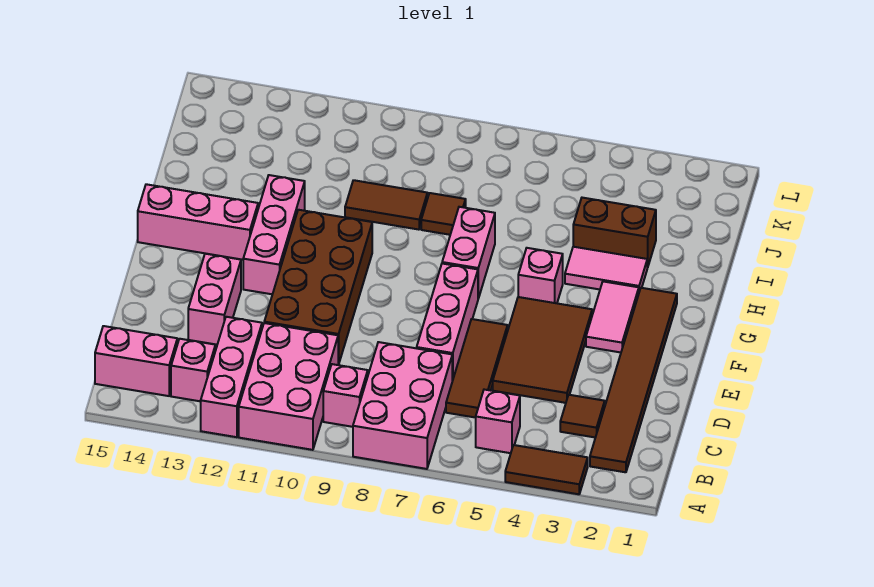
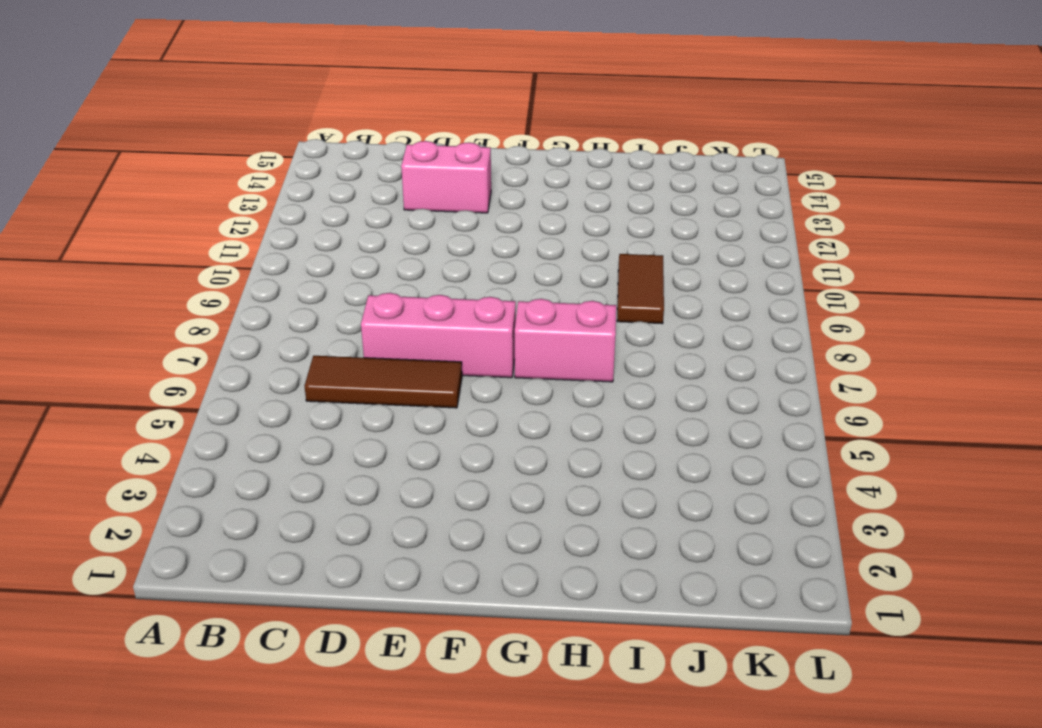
none -> brown 1x2 tile [505,445,588,494]
none -> pink 2x3 brick [353,342,452,469]
none -> pink 2x3 brick [239,323,338,450]

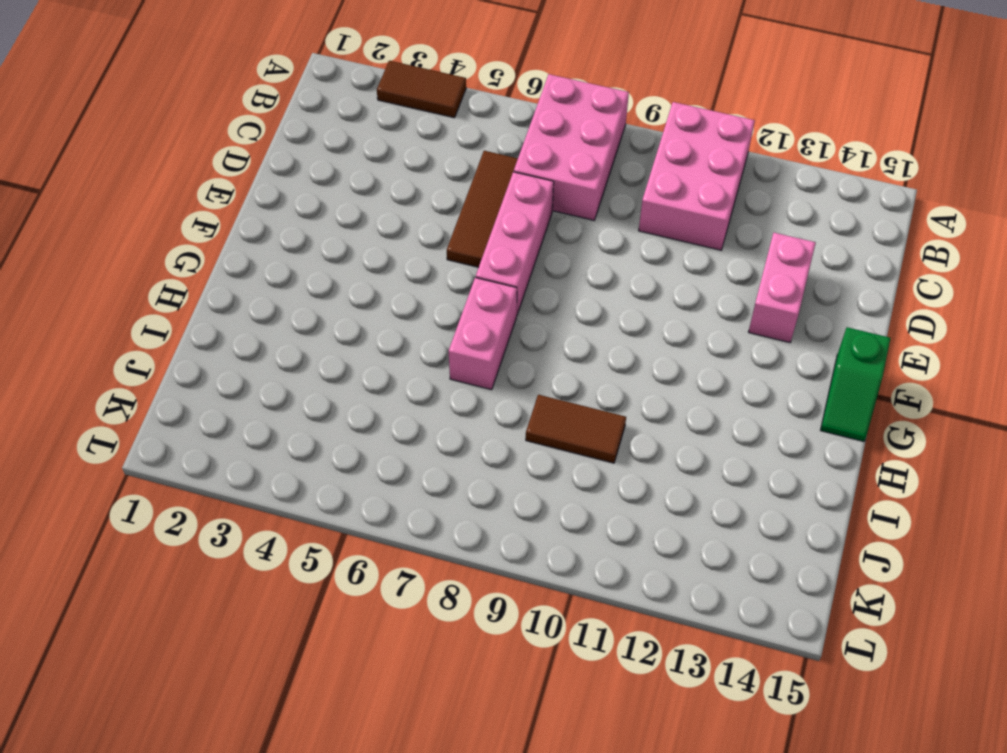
green 1x2 slope [821,327,891,441] -> pink 1x3 brick [138,184,258,260]
none -> pink 1x3 brick [201,317,262,437]
none -> brown 1x6 tile [590,288,677,472]
none -> pink 1x1 brick [476,390,520,453]

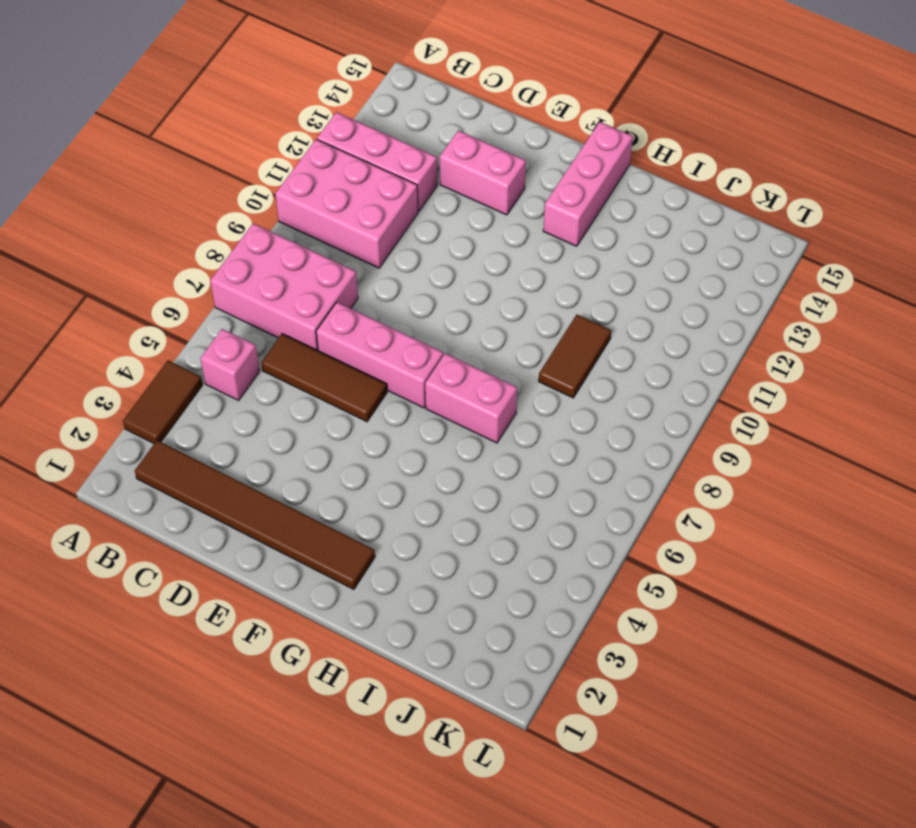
none -> pink 1x1 brick [323,364,368,427]
none -> pink 1x1 brick [171,339,215,401]
none -> pink 1x2 brick [95,326,177,396]

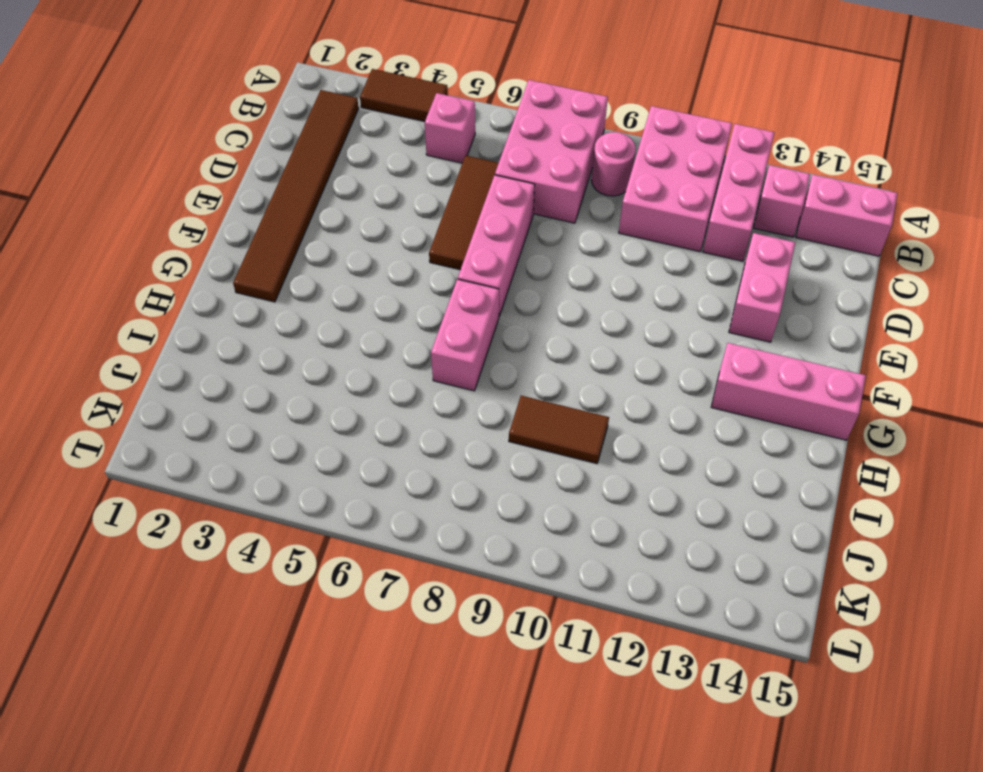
pink 1x1 round brick [591,132,636,196] -> pink 1x1 brick [323,364,368,427]
none -> brown 1x1 tile [560,395,605,438]
none -> brown 2x3 tile [493,297,592,403]
none -> brown 2x4 brick [264,210,372,365]

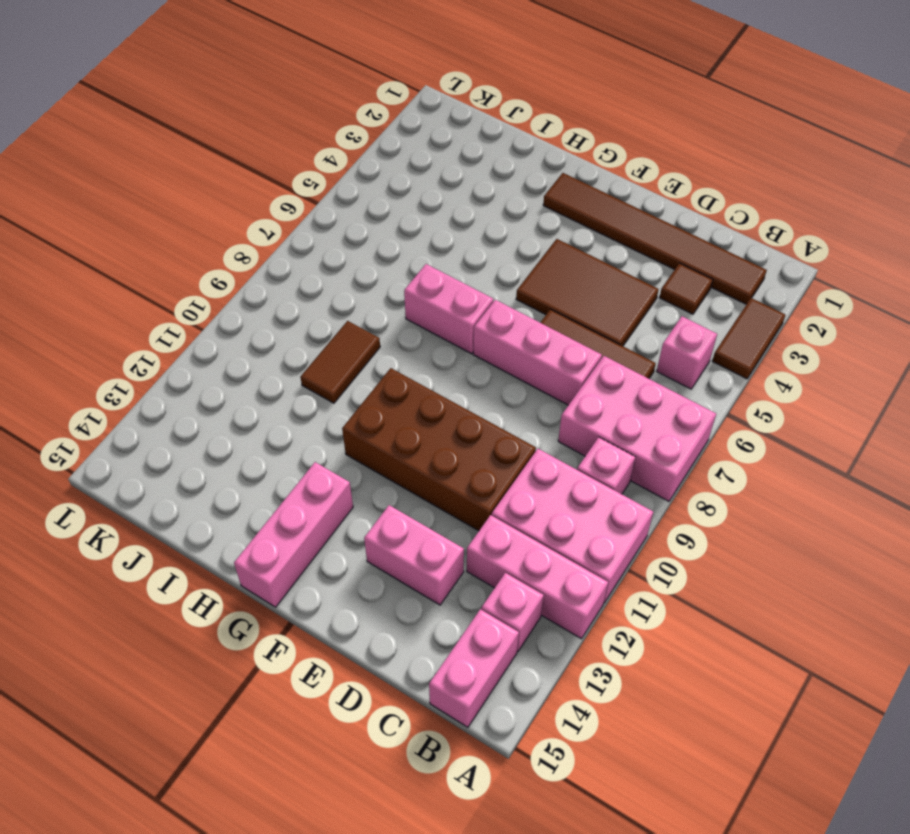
none -> pink 1x2 tile [586,281,639,352]
none -> pink 1x3 brick [243,175,305,294]
none -> pink 1x1 brick [518,248,563,303]

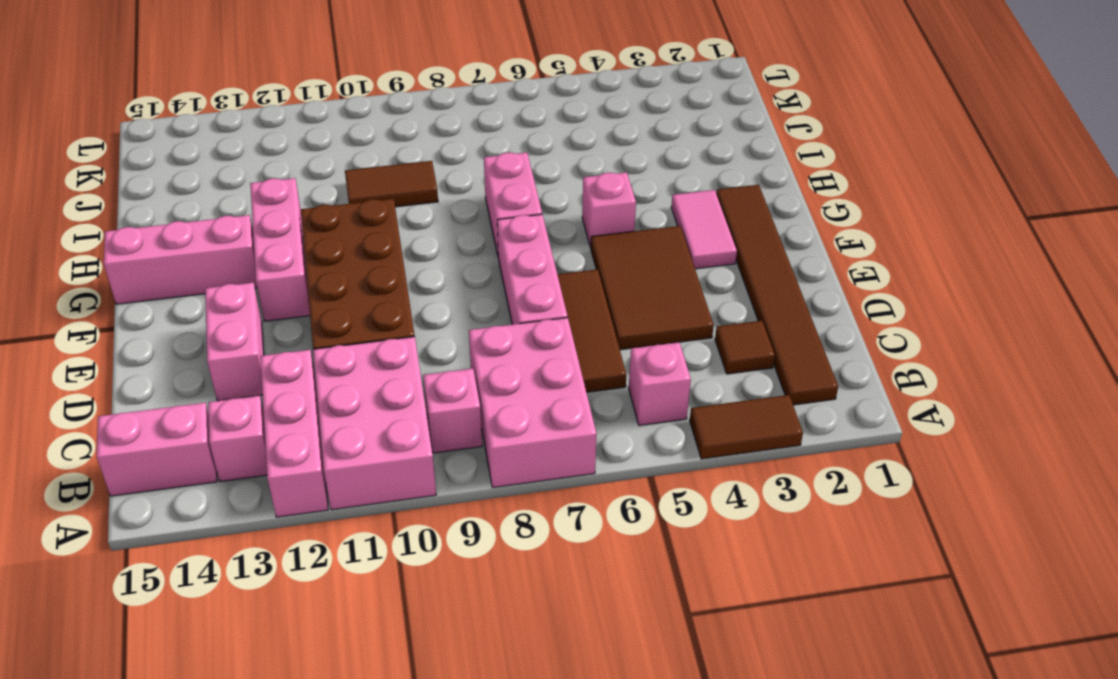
none -> pink 1x2 tile [565,247,648,291]
none -> brown 1x2 brick [573,198,656,267]
none -> brown 1x1 tile [421,193,466,235]

